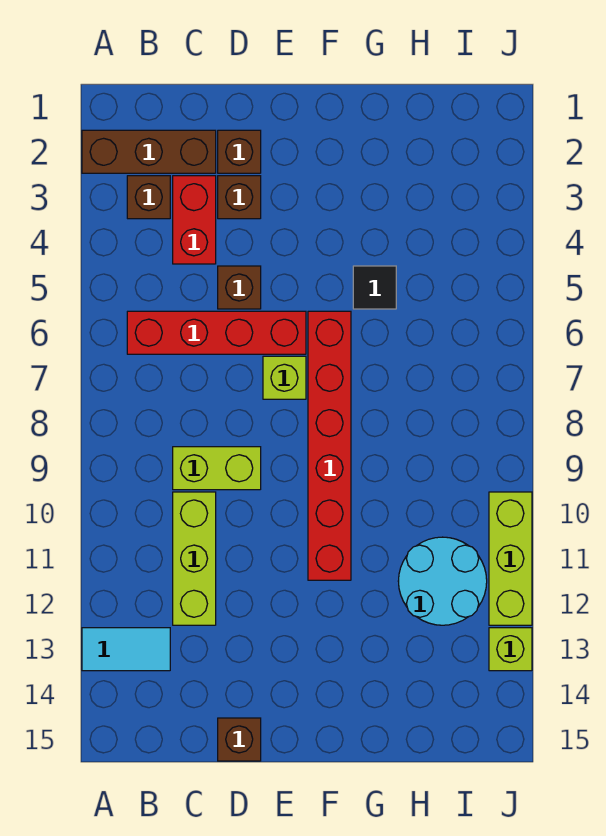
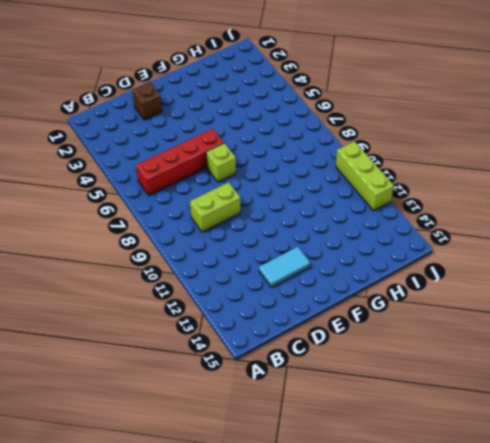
cyan 1x2 tile [259,247,310,287] -> cyan 1x2 tile moved to [82,628,170,671]
none -> brown 1x3 brick [82,130,216,173]
none -> brown 1x1 brick [127,176,170,219]
none -> red 1x2 brick [173,176,216,264]

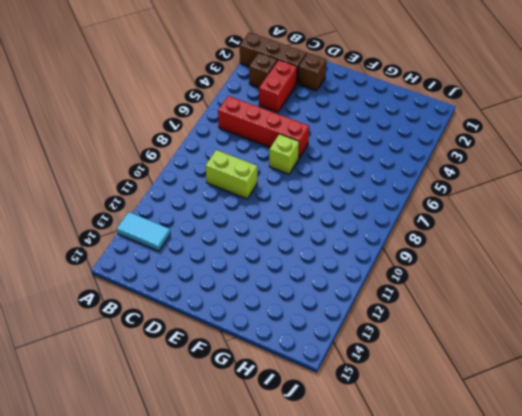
none -> lime 1x3 brick [173,492,216,625]
none -> brown 1x1 brick [218,176,261,219]
none -> brown 1x1 brick [218,266,261,309]

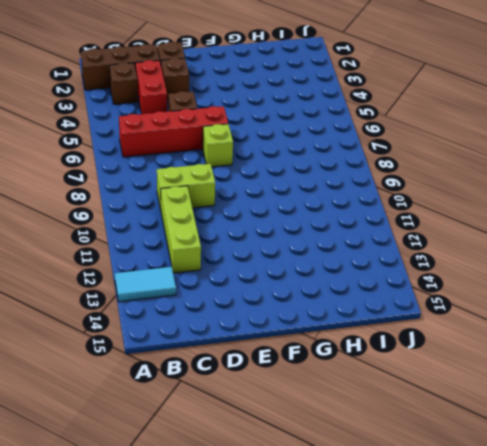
none -> brown 1x1 brick [218,718,261,761]
none -> red 1x6 brick [308,311,351,580]
none -> black 1x1 tile [353,266,396,309]

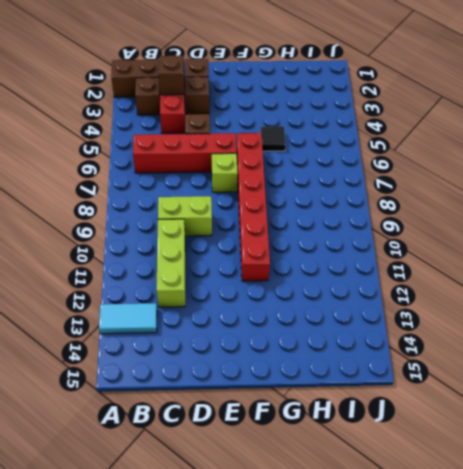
brown 1x1 brick [159,55,184,95] -> brown 1x1 brick moved to [218,718,261,761]
none -> cyan 2x2 round brick [398,537,487,625]
none -> lime 1x3 brick [489,492,532,625]
none -> lime 1x1 brick [489,628,532,671]

